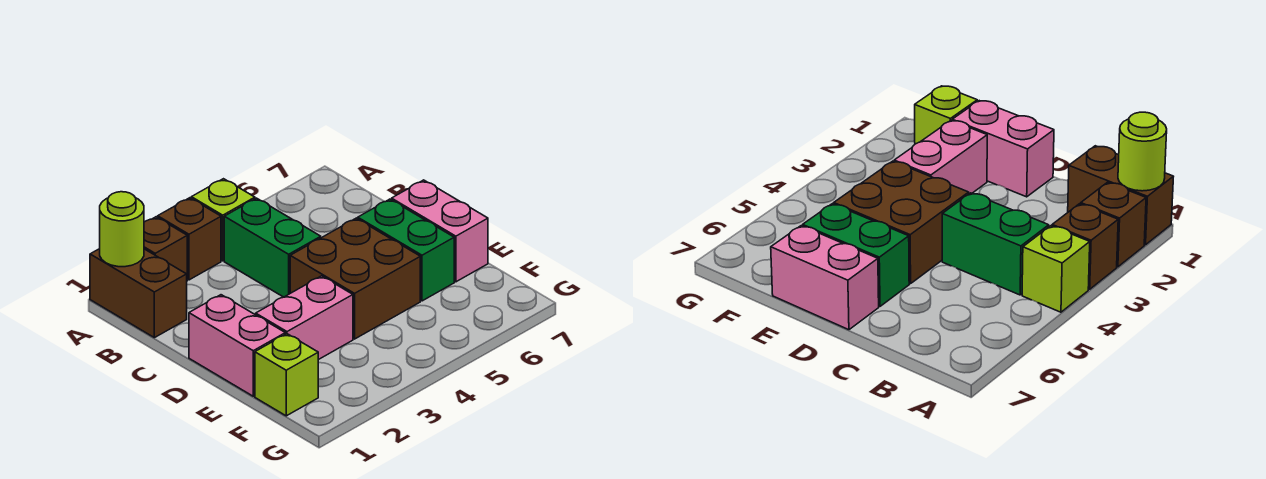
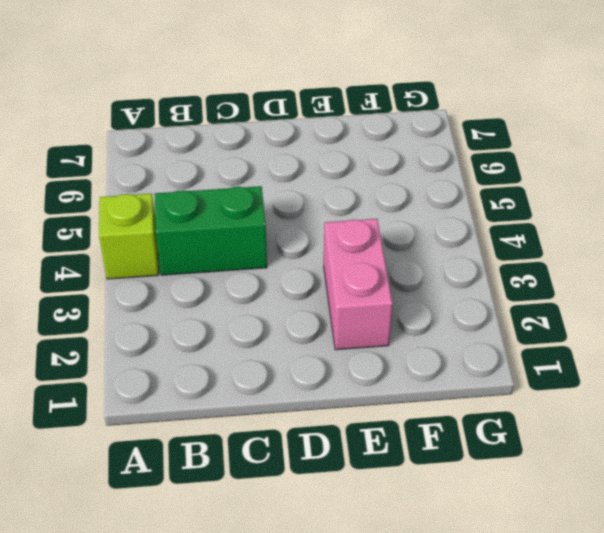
none -> brown 1x2 brick [90,249,187,338]
none -> brown 1x1 brick [144,217,187,274]
none -> brown 1x1 brick [158,198,221,280]

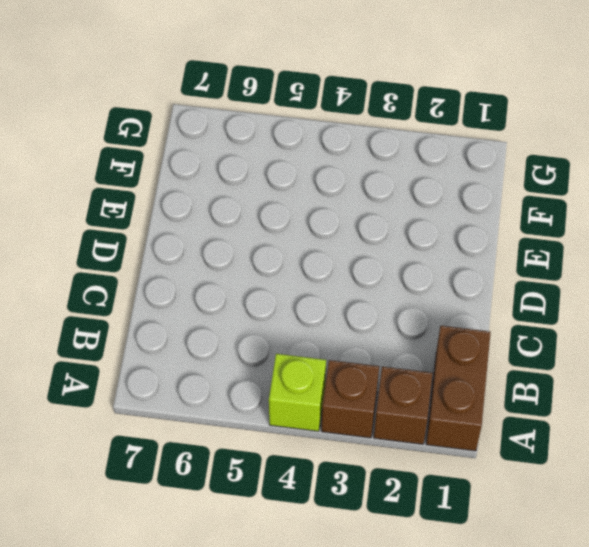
none -> green 1x2 brick [224,198,321,297]
none -> pink 1x2 brick [189,295,285,396]
none -> brown 2x2 brick [290,218,420,339]

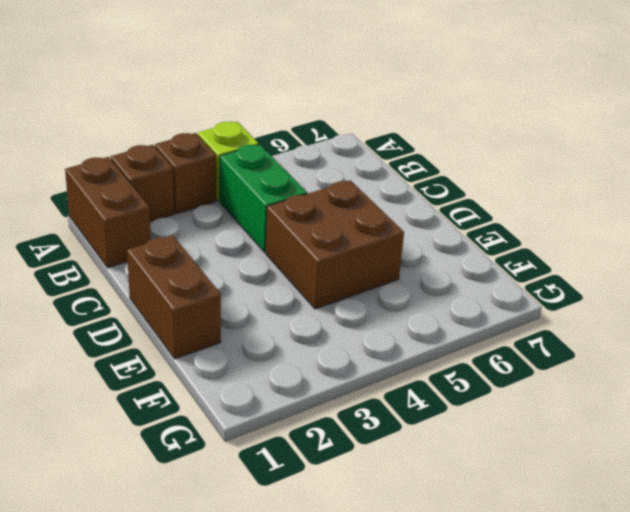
brown 1x2 brick [127,236,221,359] -> pink 1x2 brick [189,295,285,396]
none -> green 1x2 brick [358,199,454,301]
none -> pink 1x2 brick [392,180,488,282]
none -> pink 1x2 brick [256,276,353,360]

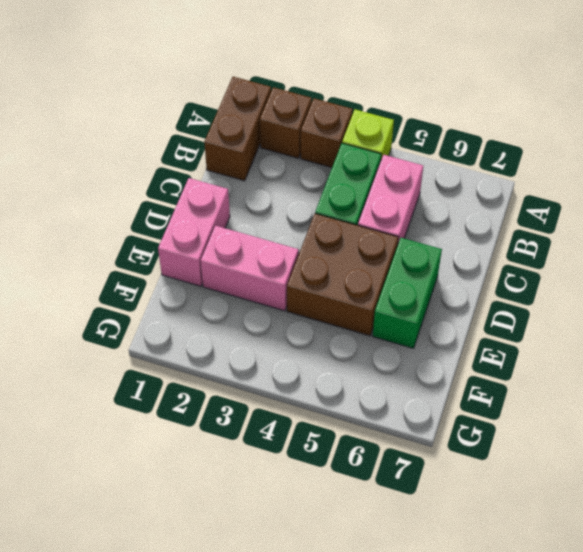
pink 1x2 brick [358,155,423,243] -> pink 1x2 brick moved to [392,180,488,282]
none -> lime 1x1 brick [255,334,318,416]
none -> lime 1x1 round brick [100,192,144,267]

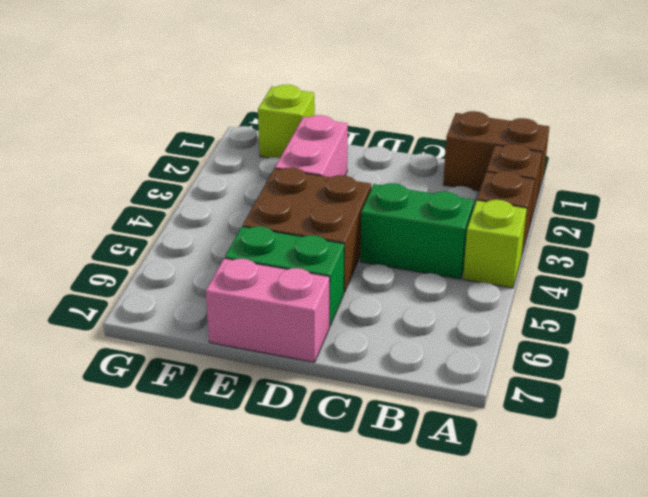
none -> pink 1x2 brick [189,295,285,396]
none -> lime 1x1 round brick [100,192,144,267]

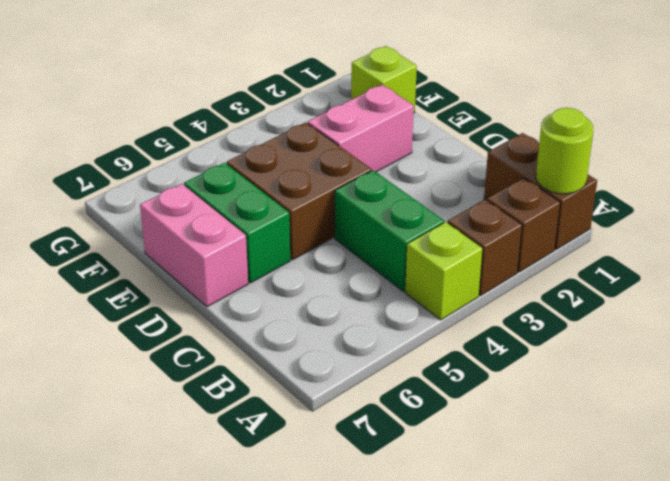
none -> pink 1x2 brick [189,295,285,396]

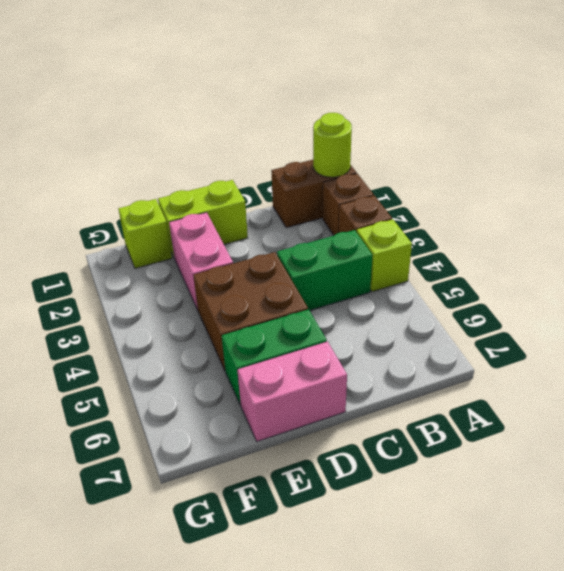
lime 1x2 brick [158,180,248,257] -> pink 1x2 brick [189,295,285,396]

